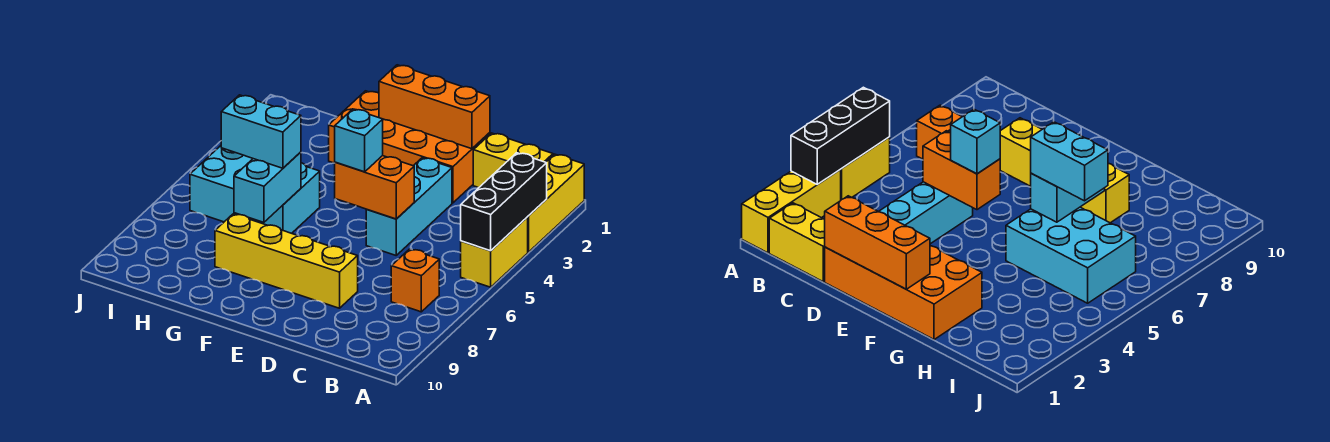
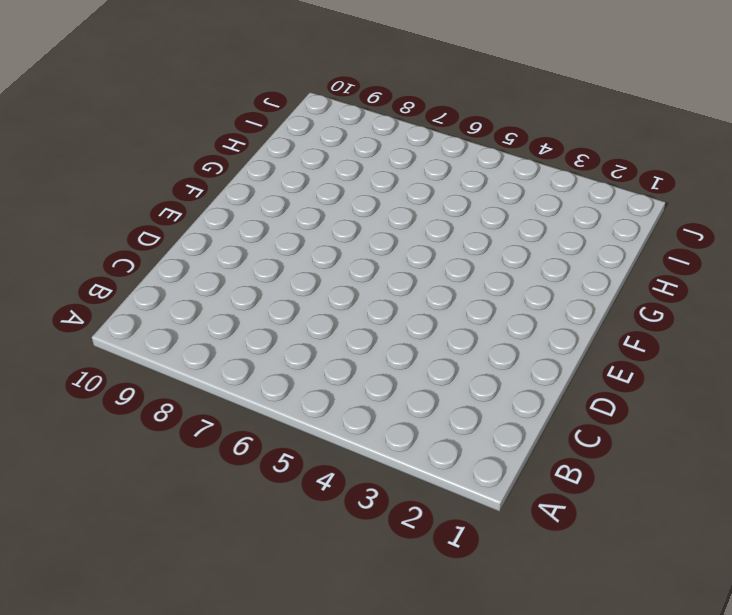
none -> yellow 1x3 brick [528,154,584,252]
none -> yellow 1x2 brick [461,217,528,287]
none -> yellow 1x2 brick [473,133,553,188]

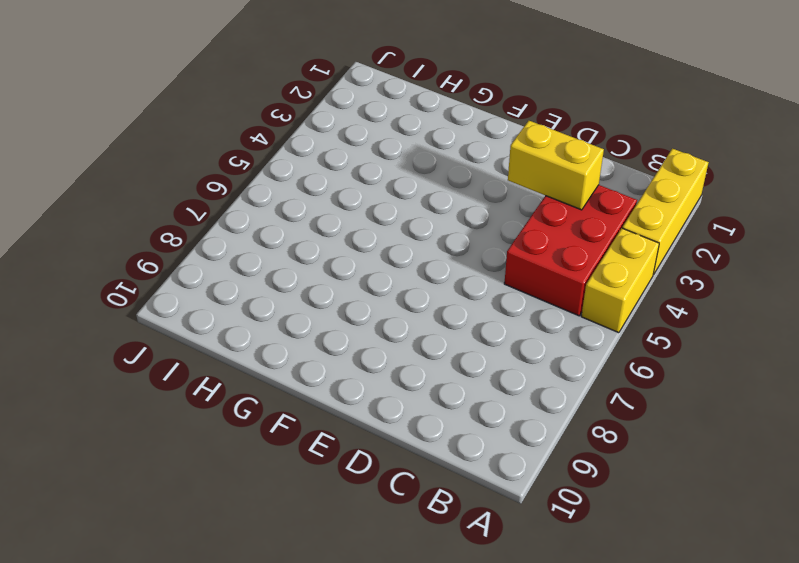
red 2x3 brick [504,185,637,316] -> none
yellow 1x2 brick [508,121,604,210] -> yellow 1x2 brick moved to [473,133,553,188]
none -> orange 1x1 brick [391,249,439,312]
none -> orange 2x4 brick [329,91,490,203]
none -> cyan 1x3 brick [366,158,452,255]

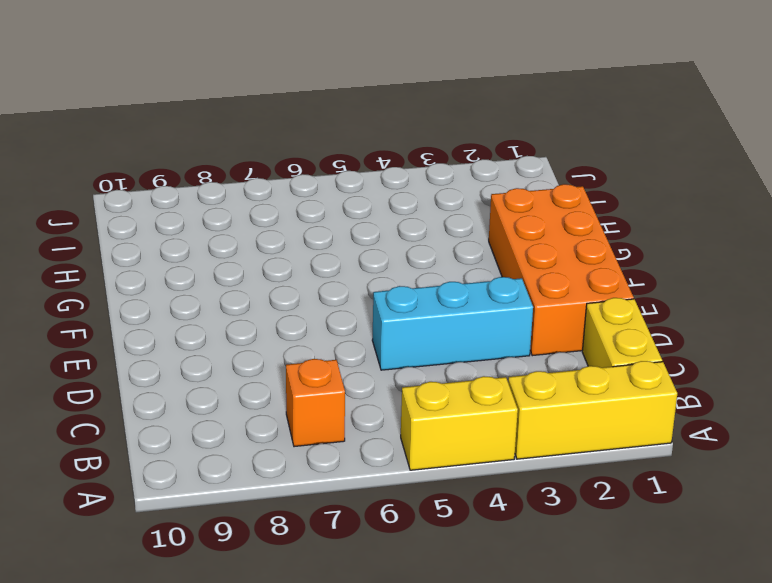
none -> yellow 1x4 brick [215,214,358,308]
none -> cyan 2x3 brick [190,146,320,233]
none -> black 1x3 brick [461,153,547,251]

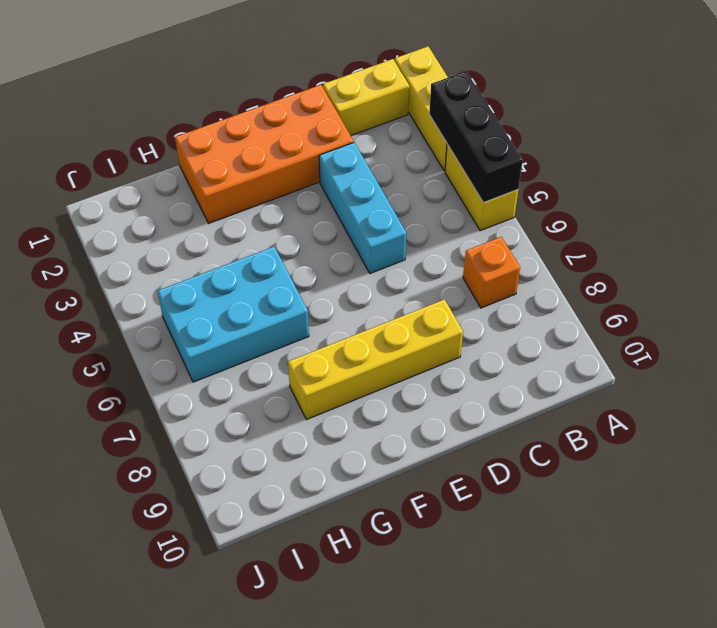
none -> orange 1x3 brick [379,65,490,149]
none -> orange 1x2 brick [335,156,414,219]
none -> cyan 1x2 brick [234,152,301,222]

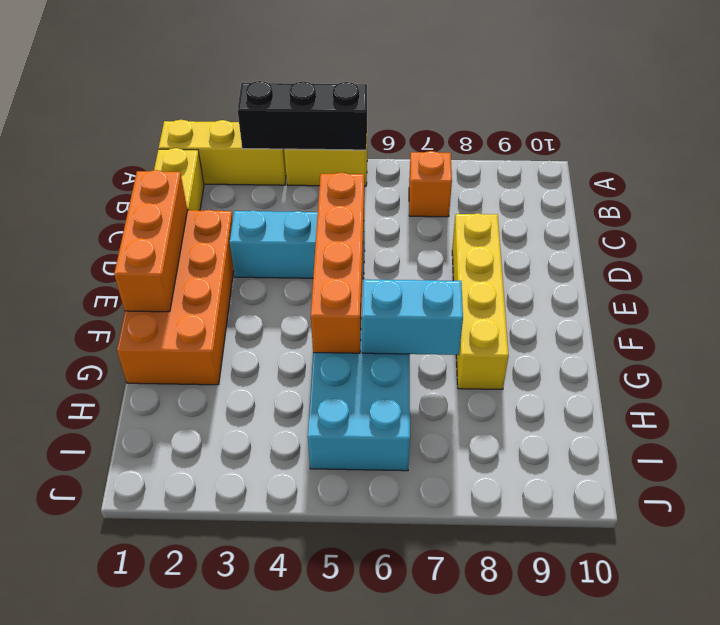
orange 1x4 brick [311,172,364,353] -> orange 1x2 brick [335,156,414,219]
none -> cyan 1x1 brick [335,109,383,172]
none -> cyan 1x2 brick [221,95,301,168]

